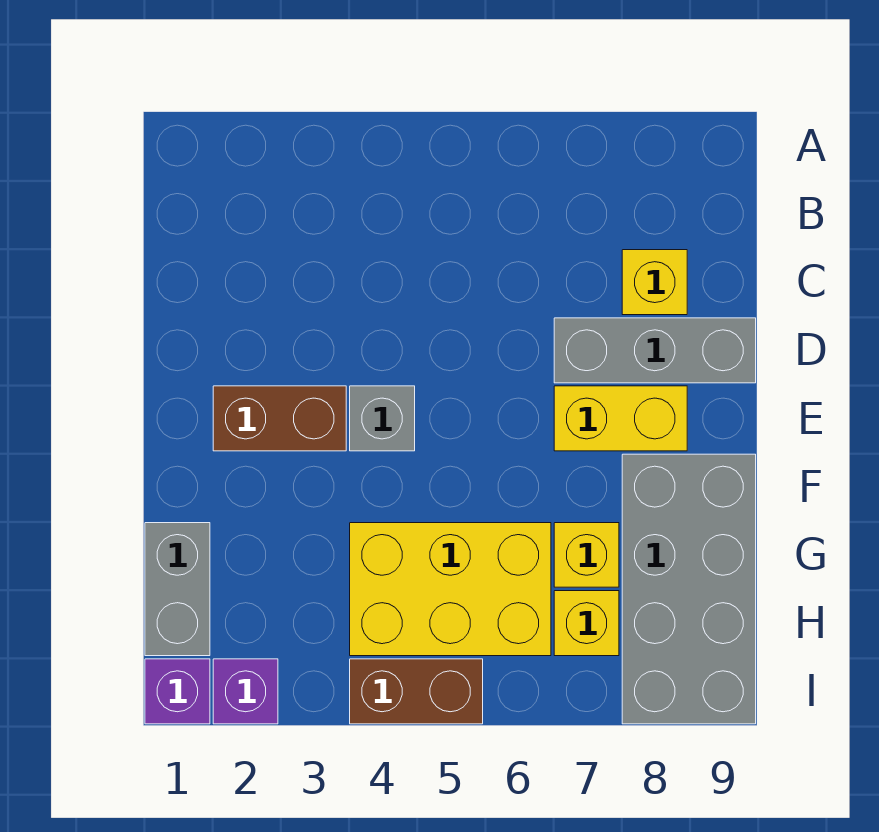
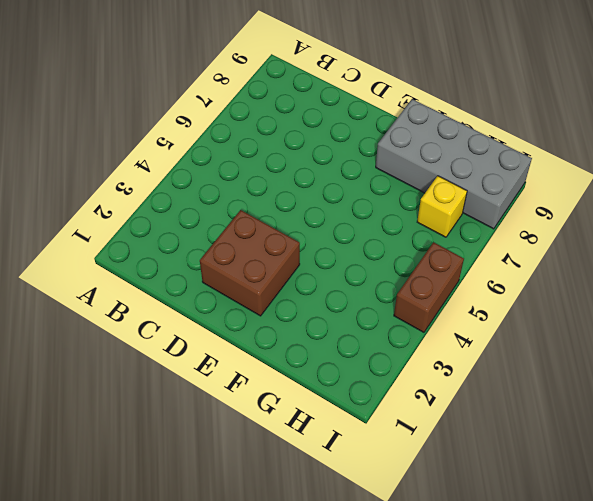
brown 2x2 brick [200,210,300,316] -> brown 1x2 brick [213,386,346,451]
none -> yellow 1x1 brick [622,250,687,315]
none -> grey 1x3 brick [554,318,756,383]
none -> grey 1x1 brick [350,386,415,451]

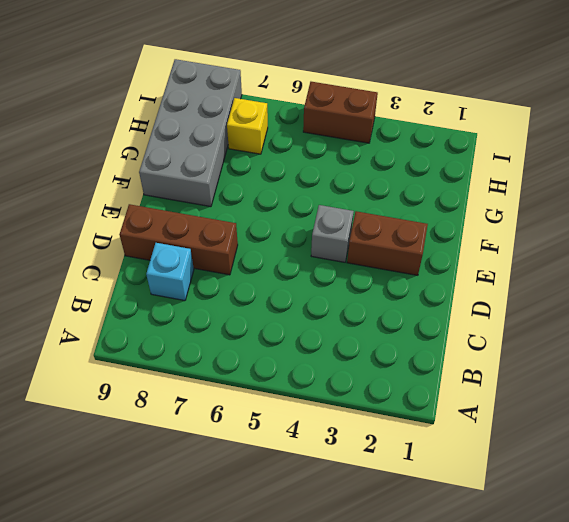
cyan 1x1 brick [146,243,194,301] -> yellow 1x1 brick [622,250,687,315]
brown 1x3 brick [119,204,238,275] -> grey 1x3 brick [554,318,756,383]
none -> yellow 1x2 brick [554,386,687,451]
none -> grey 1x2 brick [145,523,210,656]
none -> yellow 2x3 brick [350,523,551,656]

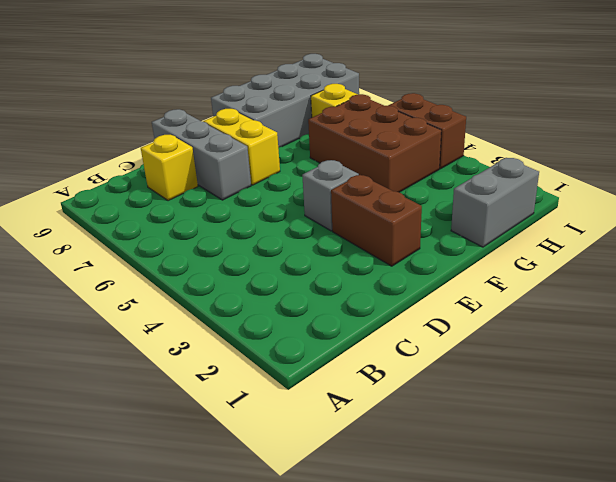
brown 2x3 brick [308,94,441,192] -> yellow 2x3 brick [350,523,551,656]
none -> yellow 1x1 brick [554,523,619,587]
none -> purple 1x1 brick [145,659,210,724]
none -> purple 1x1 brick [213,659,278,724]

